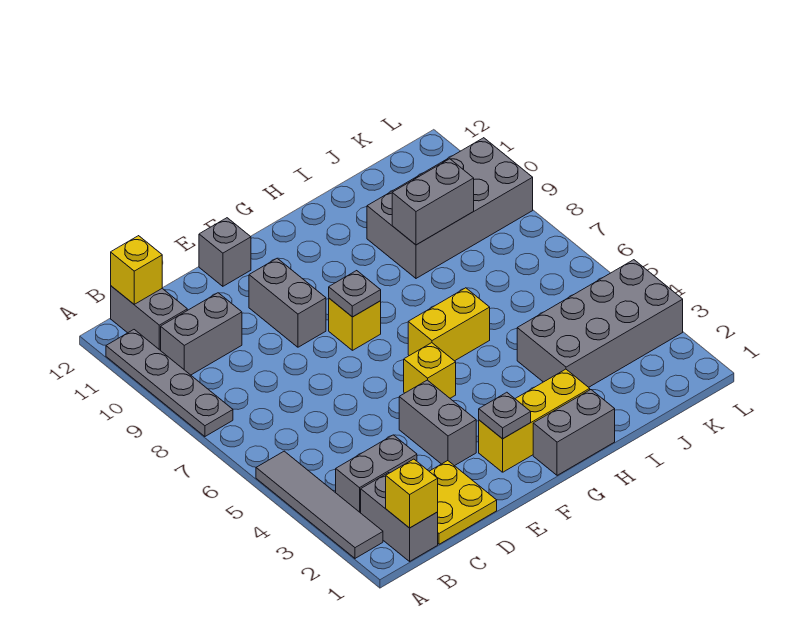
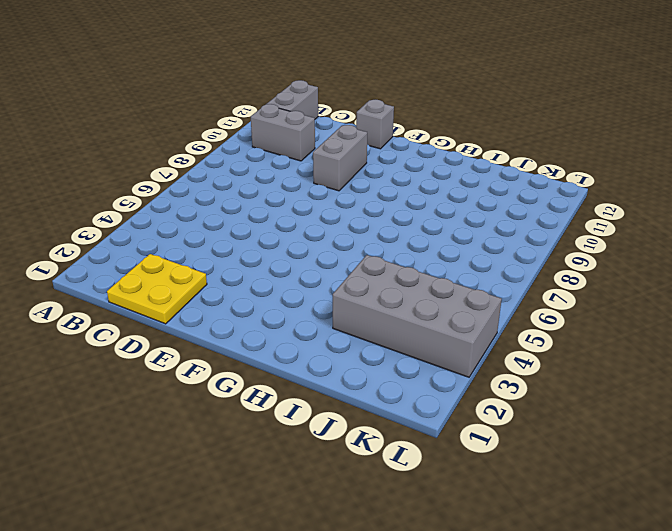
none -> grey 1x4 tile [256,451,383,558]
none -> grey 1x4 plate [106,330,233,436]
none -> grey 1x2 brick [361,473,438,561]

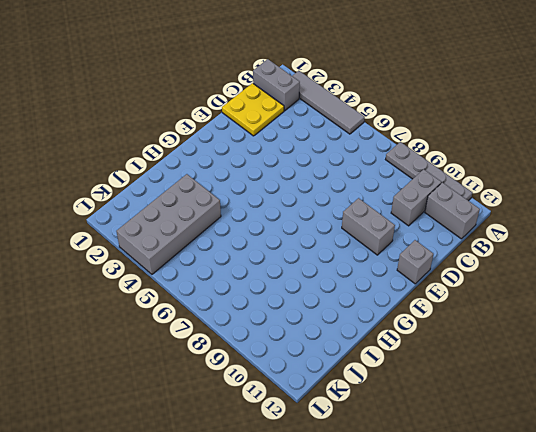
none -> grey 1x2 brick [336,435,417,513]
none -> grey 1x2 brick [399,380,476,466]
none -> yellow 1x3 brick [479,369,590,472]

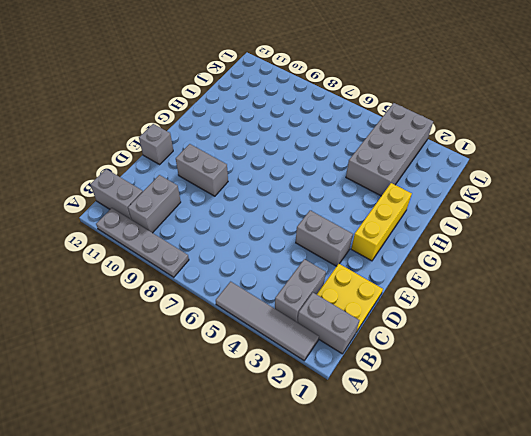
none -> yellow 1x1 brick [404,343,456,398]
none -> yellow 1x1 brick [329,298,381,350]
none -> grey 1x2 brick [533,390,615,475]

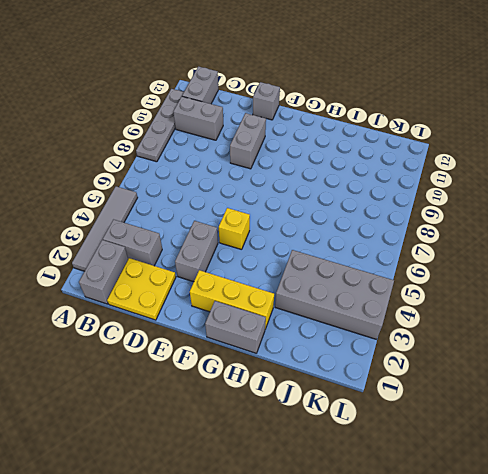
none -> yellow 1x1 brick [329,298,381,350]
none -> yellow 1x2 brick [408,288,490,361]
none -> grey 2x4 brick [367,138,533,278]

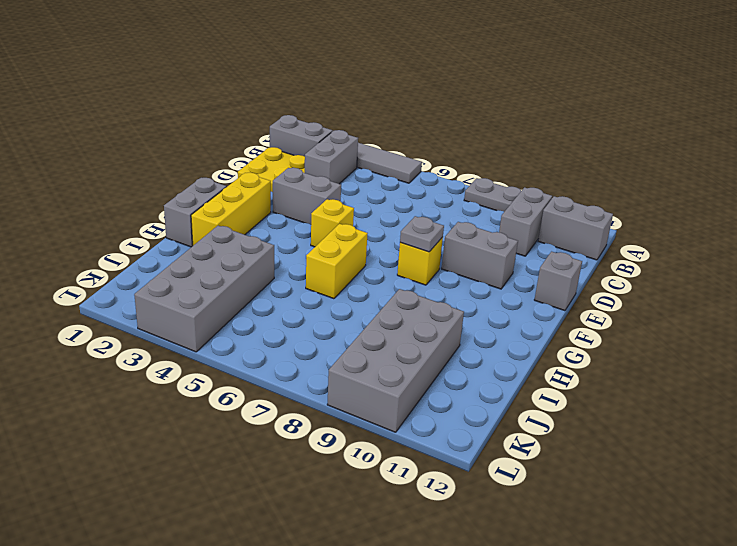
none -> yellow 1x1 brick [386,459,438,528]
none -> yellow 1x1 brick [111,236,162,304]
none -> grey 1x1 plate [479,392,531,439]

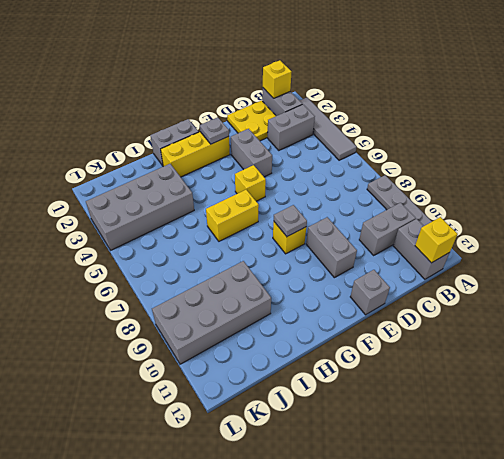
none -> grey 1x2 brick [392,159,474,245]

